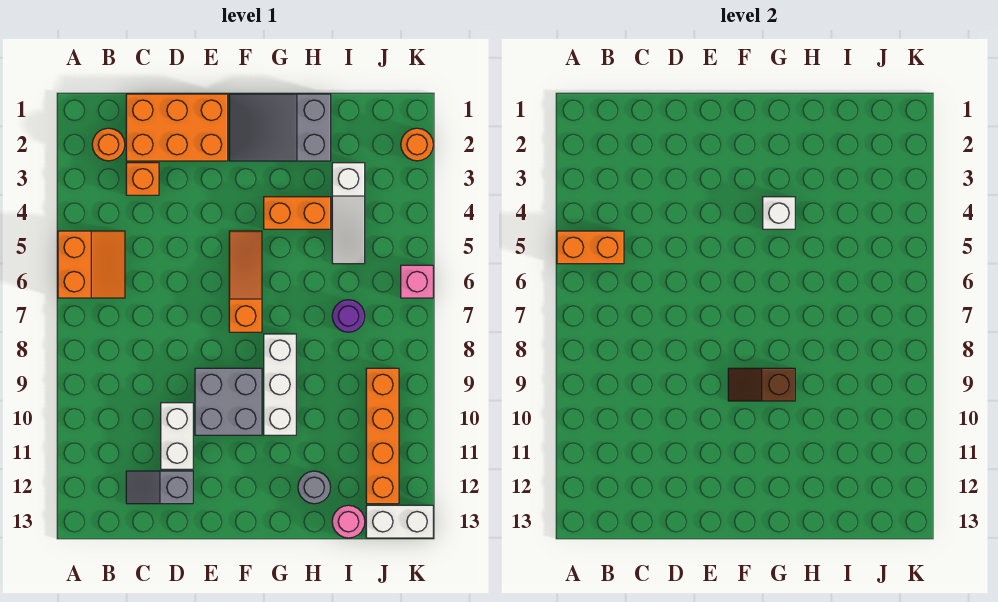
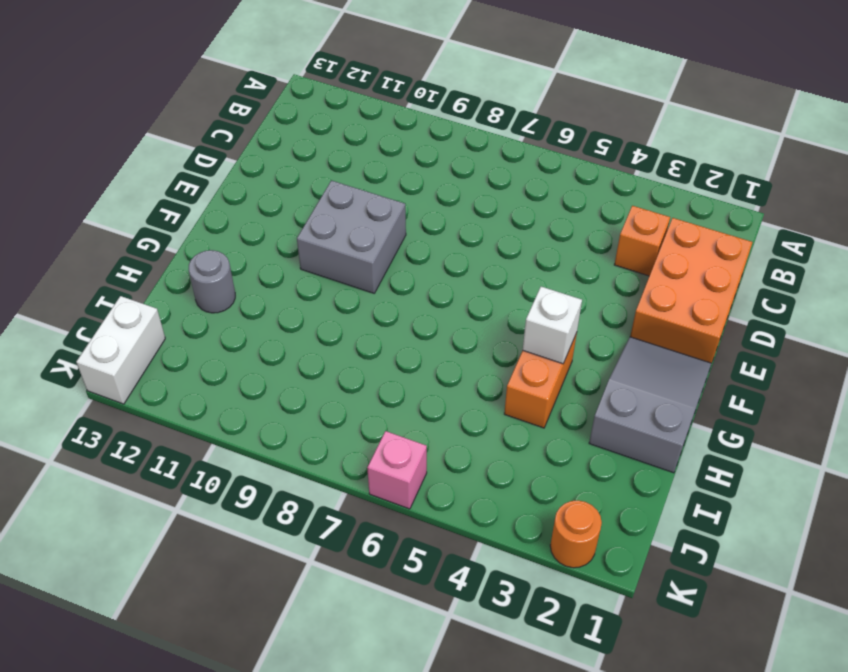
none -> orange 2x2 slope [58,231,125,298]
none -> orange 1x1 round brick [92,128,125,161]
none -> grey 1x2 slope [126,471,193,504]

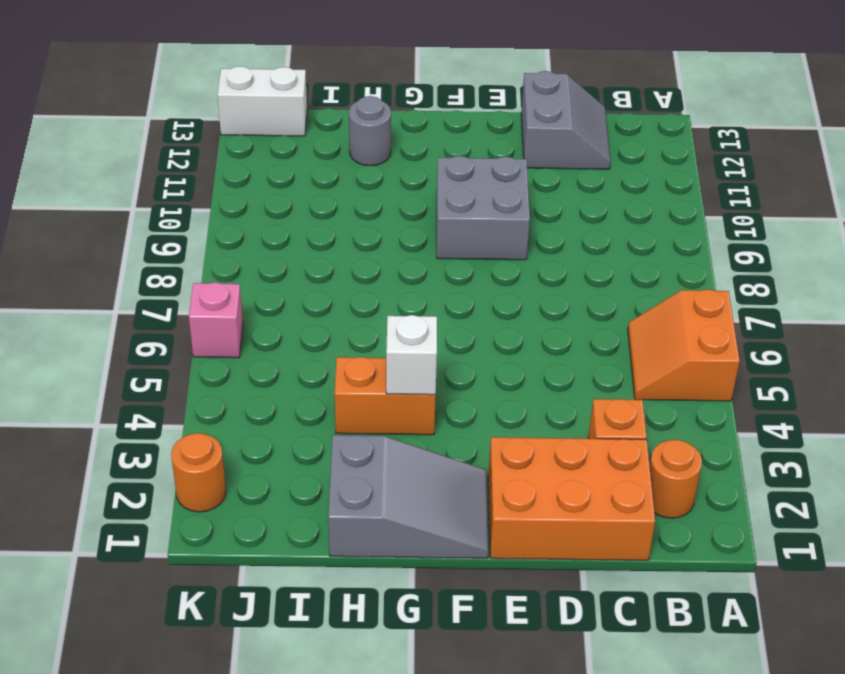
grey 2x2 slope [521,71,610,169] -> grey 1x2 slope [126,471,193,504]
none -> white 1x2 brick [161,403,193,469]
none -> orange 1x3 slope [229,231,262,332]
none -> white 1x3 brick [264,334,296,435]

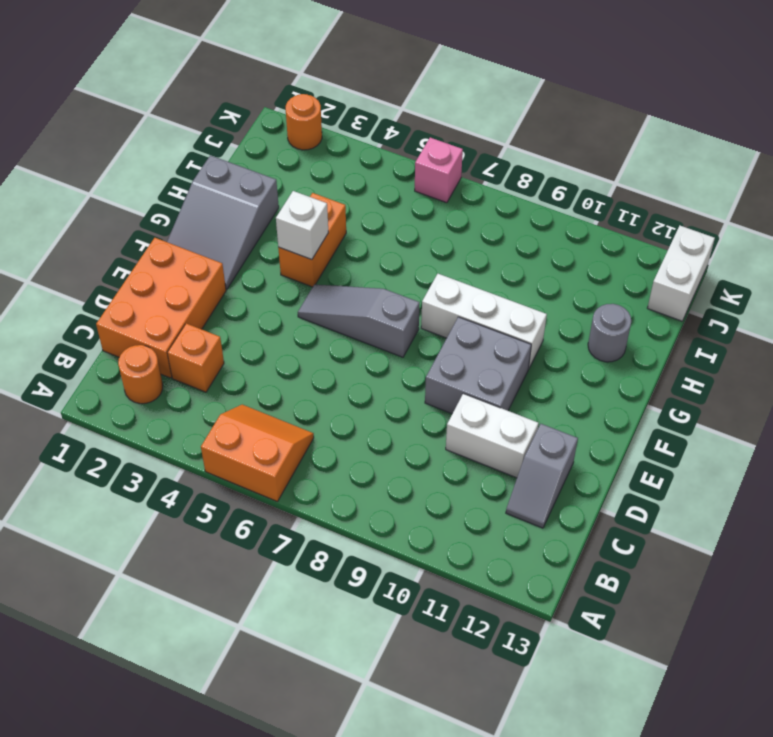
grey 1x3 slope [298,285,419,357] -> orange 1x3 slope [229,231,262,332]
none -> white 1x3 slope [332,163,365,264]
none -> purple 1x1 round brick [332,300,365,332]
none -> pink 1x1 round brick [332,505,365,538]

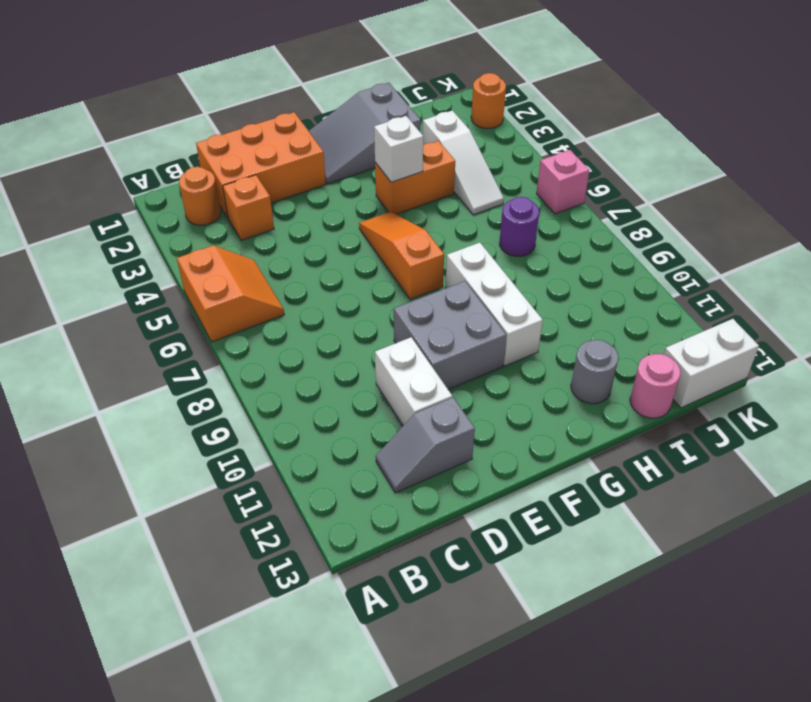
none -> orange 1x4 brick [366,368,399,504]
none -> orange 1x2 brick [557,231,624,264]
none -> brown 1x2 slope [728,368,795,401]

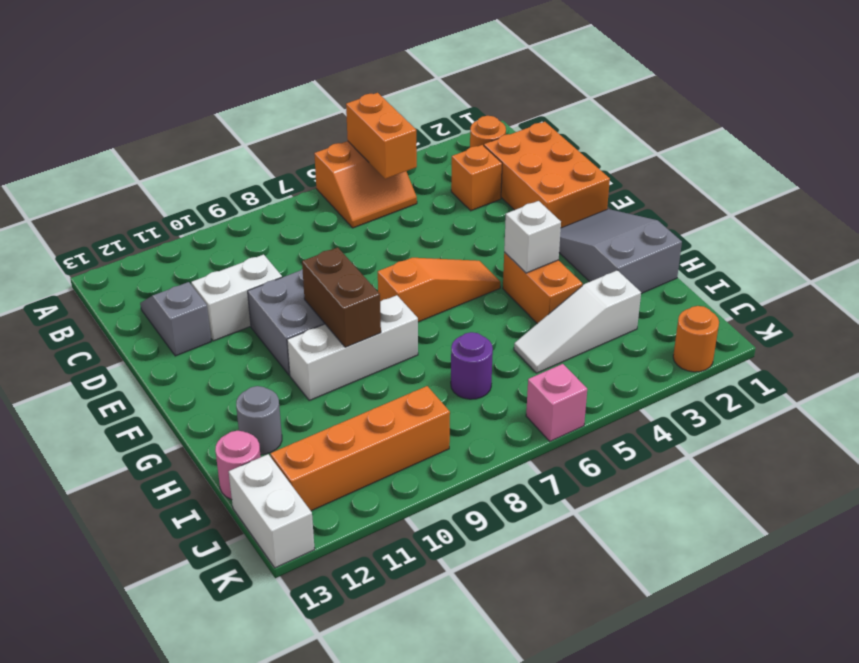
brown 1x2 brick [302,247,381,347] -> brown 1x2 slope [728,368,795,401]

